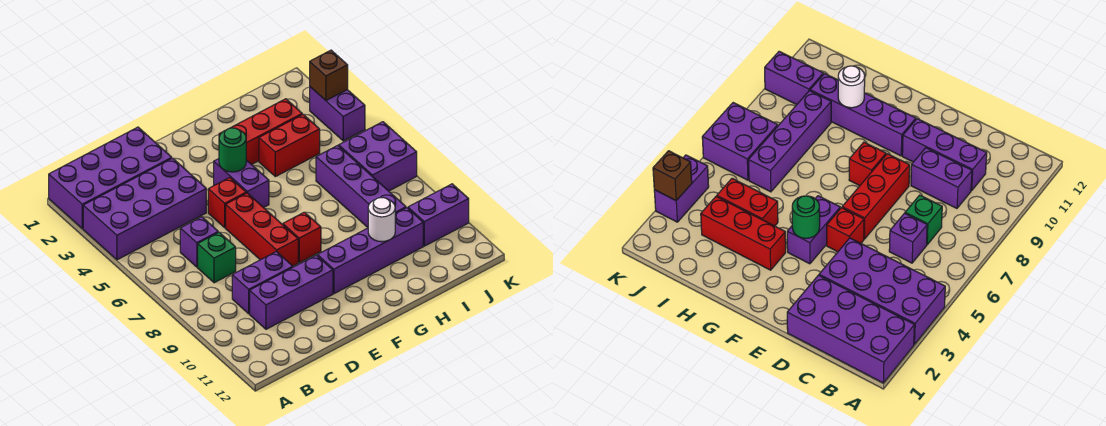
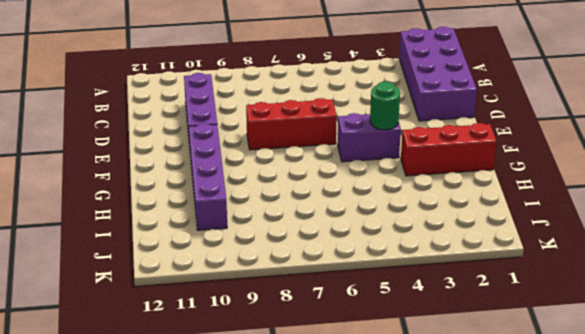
red 1x3 brick [401,123,497,176] -> red 1x3 brick turned to [219,99,302,165]
none -> purple 2x4 brick [83,158,206,260]
none -> purple 1x1 brick [180,217,218,267]
none -> green 1x1 brick [198,232,236,283]

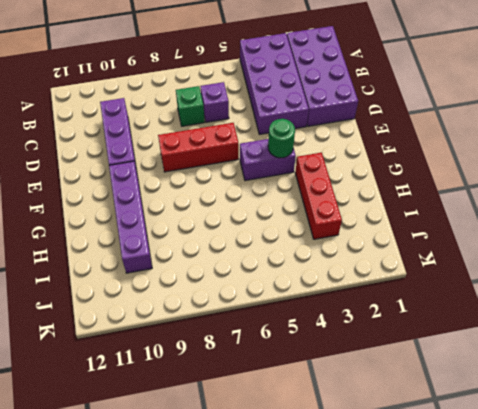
none -> purple 1x2 brick [232,251,293,314]
none -> red 1x1 brick [208,178,246,228]
none -> red 1x1 brick [283,212,321,263]

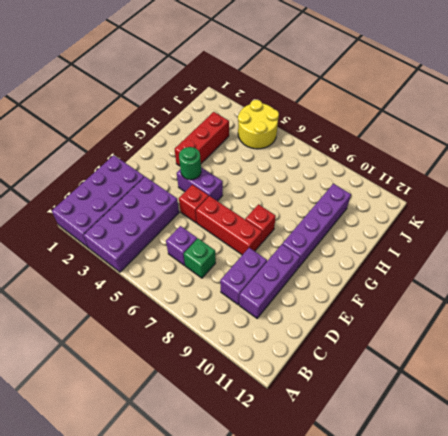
yellow 2x2 round brick [238,100,279,149] -> purple 1x2 brick [310,87,365,141]
none -> red 1x2 brick [259,114,320,177]
none -> purple 1x4 brick [316,145,406,227]
none -> purple 2x2 brick [339,122,417,191]

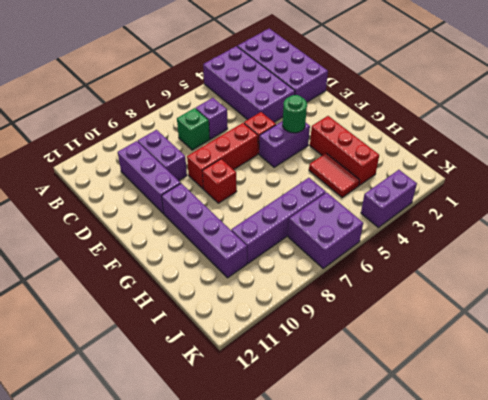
red 1x2 tile [309,153,360,197] -> red 1x2 brick [259,114,320,177]
none -> purple 1x2 brick [408,184,469,246]
none -> white 1x1 round brick [368,197,395,242]
none -> brown 1x1 brick [310,50,348,100]

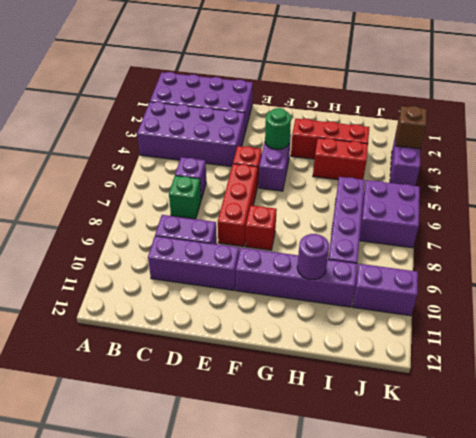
purple 1x1 round brick [297,234,329,279] -> white 1x1 round brick [368,197,395,242]

